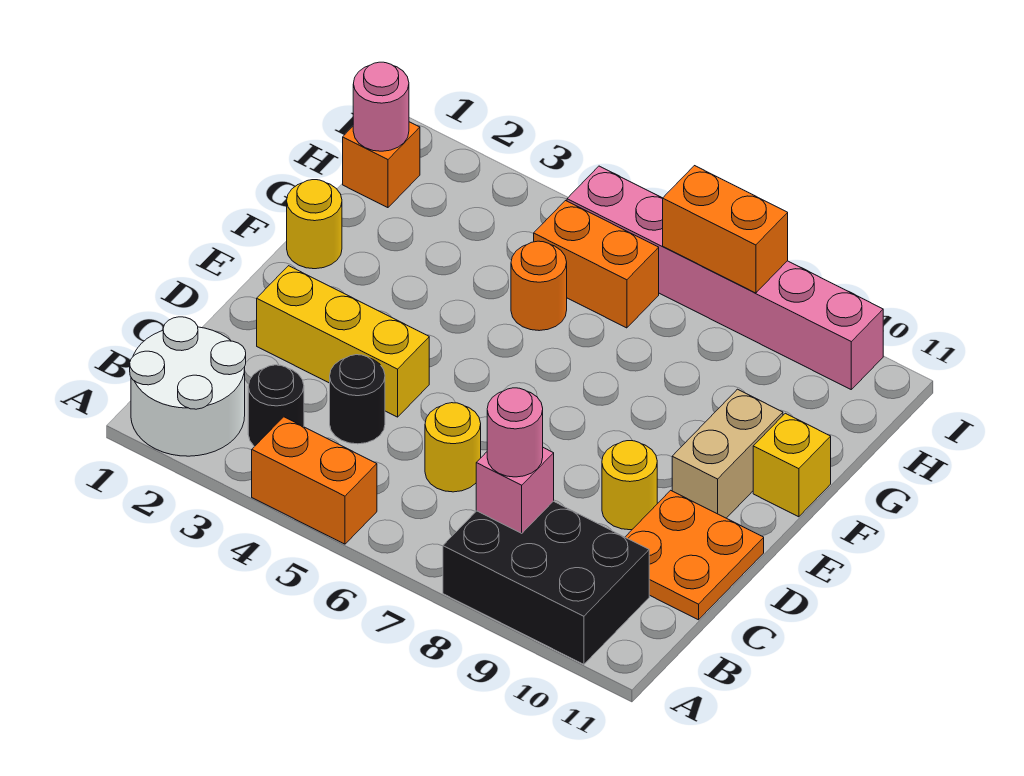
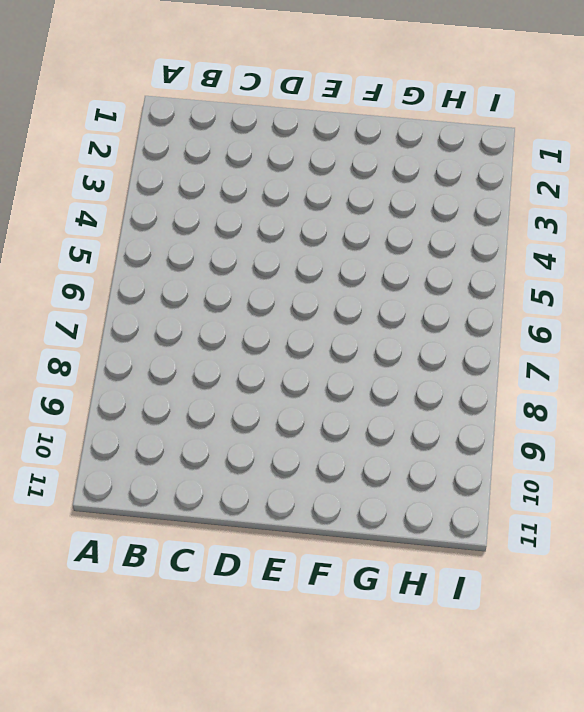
none -> white 2x2 round brick [130,317,246,456]
none -> orange 1x2 brick [252,417,377,544]
none -> black 2x3 brick [443,501,649,664]

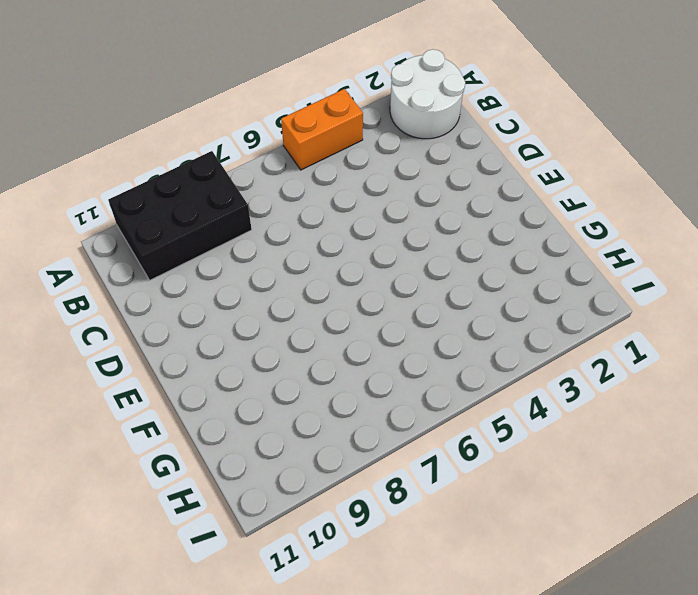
none -> black 1x1 round brick [248,365,304,447]
none -> black 1x1 round brick [330,355,385,444]
none -> yellow 1x1 round brick [425,403,481,492]

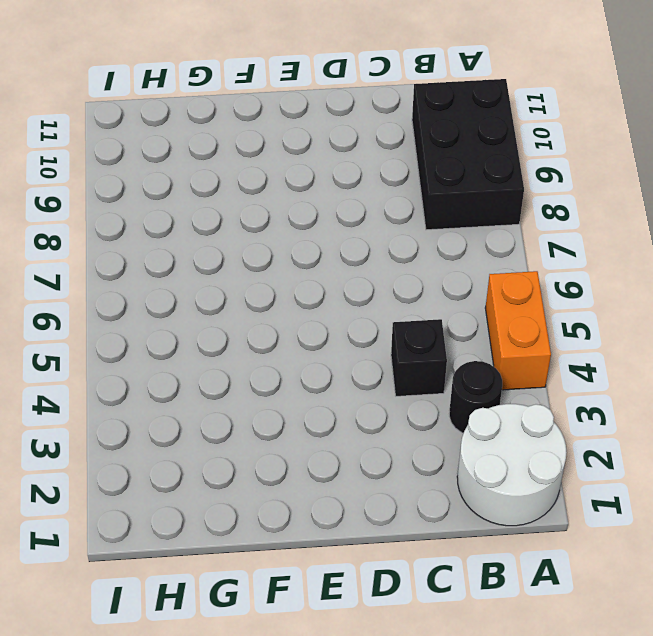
black 1x1 brick [391,319,447,396] -> black 1x1 round brick [330,355,385,444]
none -> yellow 1x1 round brick [425,403,481,492]
none -> orange 2x2 plate [625,490,764,620]
none -> yellow 1x3 brick [257,266,429,417]

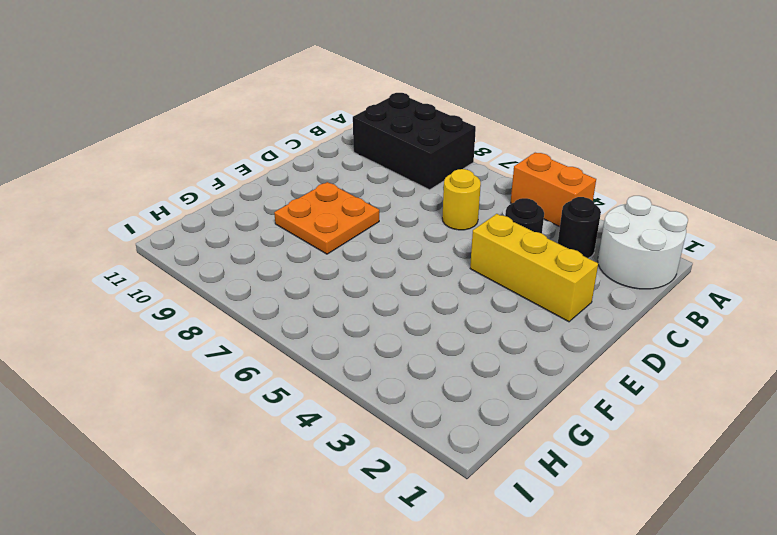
orange 2x2 plate [274,182,379,254] -> orange 2x2 plate moved to [625,490,764,620]
none -> yellow 1x1 round brick [602,441,657,530]
none -> tan 1x2 brick [672,389,783,518]
none -> yellow 1x1 round brick [287,180,342,269]

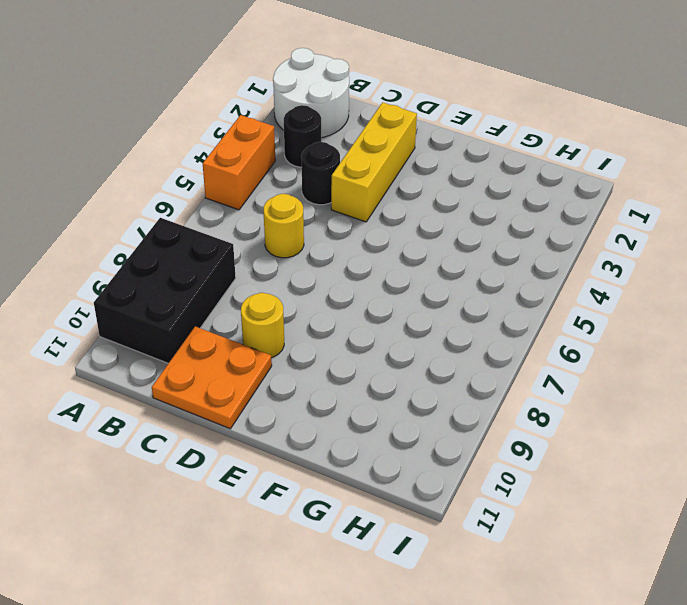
none -> tan 1x2 brick [672,389,783,518]
none -> yellow 1x1 round brick [287,180,342,269]
none -> yellow 1x1 brick [753,413,831,517]

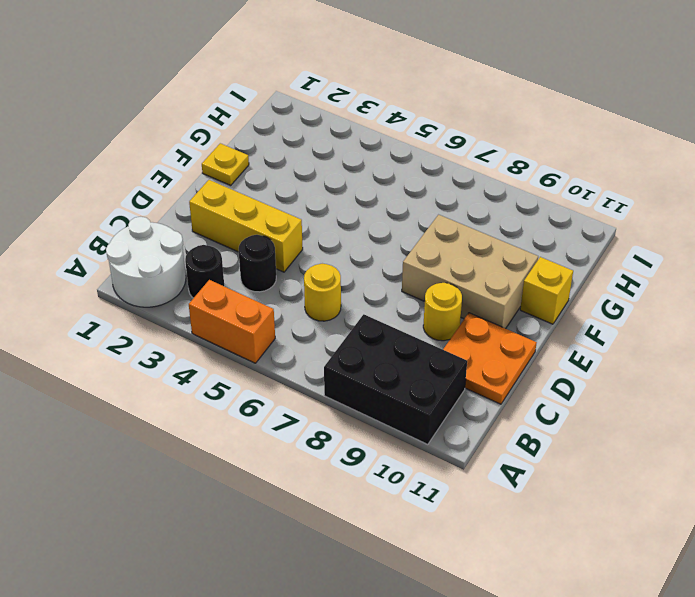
tan 2x3 brick [402,215,538,329] -> tan 1x2 brick [672,389,783,518]
yellow 1x1 plate [202,143,249,185] -> yellow 1x1 round brick [287,180,342,269]
none -> orange 1x1 round brick [511,241,567,331]
none -> orange 1x1 brick [343,122,420,208]
none -> orange 1x2 brick [534,201,659,328]

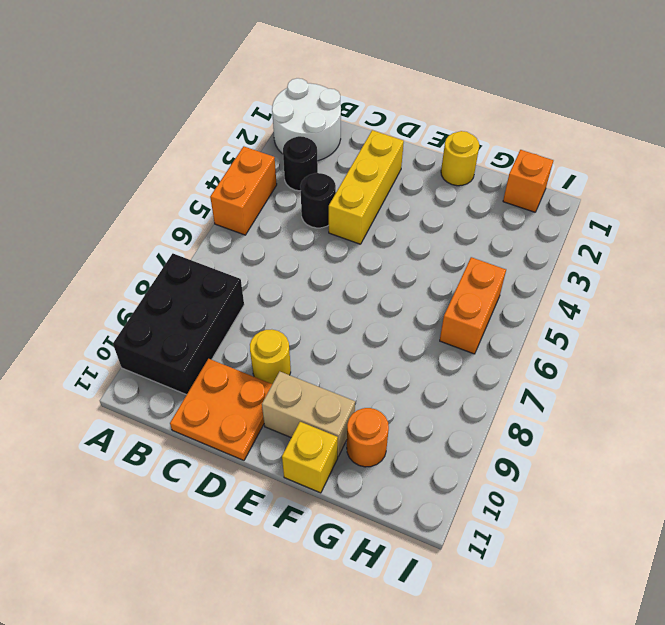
orange 1x1 round brick [347,408,389,467] -> orange 1x1 round brick moved to [511,241,567,331]
none -> yellow 1x1 round brick [425,403,481,492]
none -> pink 1x6 brick [567,166,883,389]
none -> pink 1x1 brick [476,448,554,533]

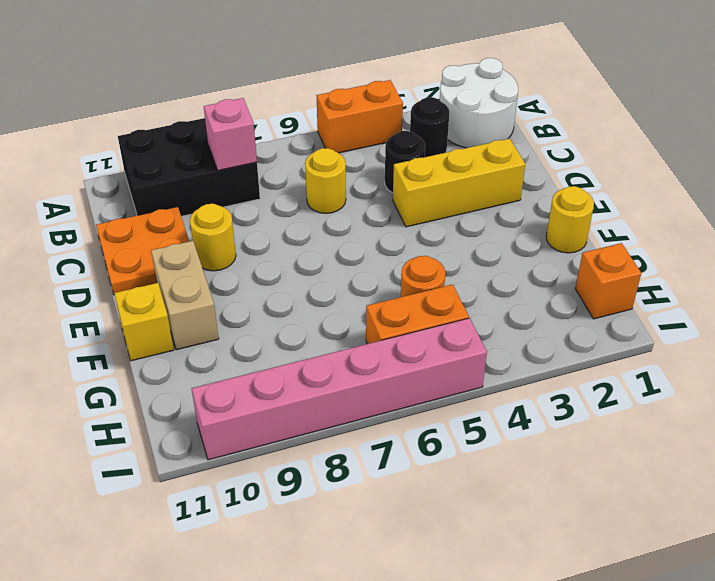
none -> pink 1x1 round brick [353,62,409,151]
none -> orange 1x2 brick [663,166,788,293]
none -> pink 1x1 round brick [487,388,543,477]

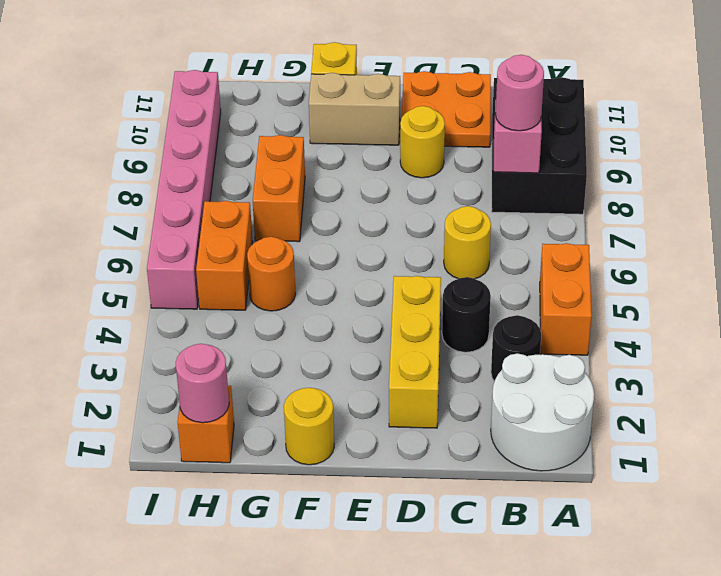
orange 1x2 brick [253,135,305,242] -> orange 1x2 brick moved to [663,166,788,293]

